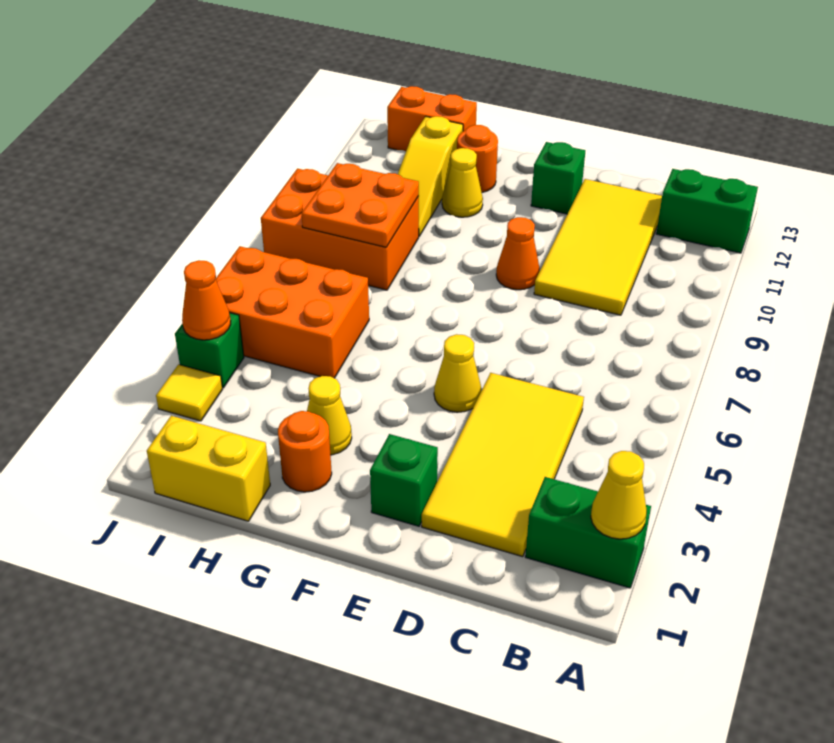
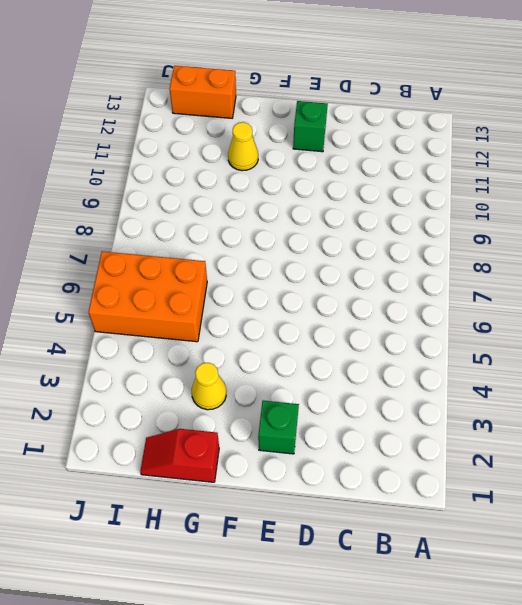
red 1x2 slope [140,429,219,482] -> yellow 1x2 brick [147,416,270,521]
none -> green 1x2 brick [525,477,651,588]
none -> green 1x2 brick [656,169,758,253]
none -> yellow 2x4 tile [422,373,584,557]

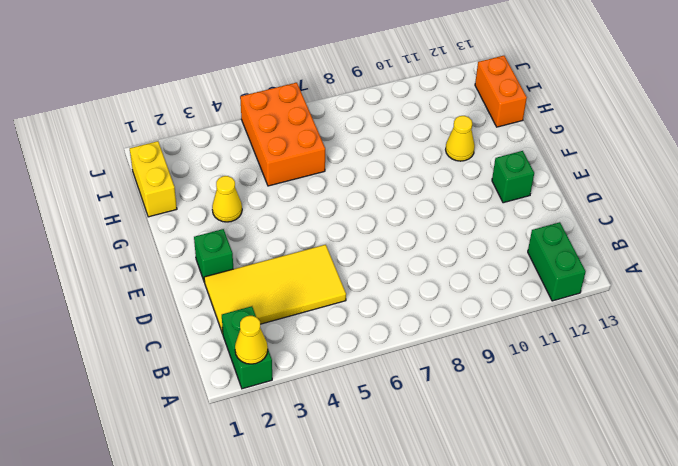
none -> yellow 2x4 tile [534,179,662,315]
none -> yellow 1x1 cone [434,334,481,412]
none -> orange 1x1 cone [496,217,540,290]

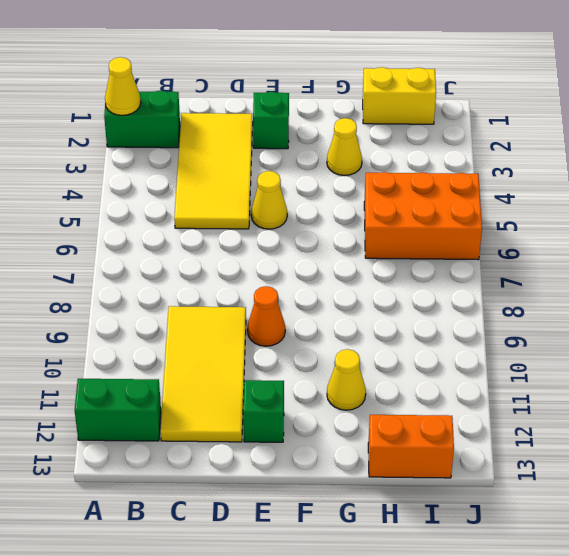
none -> orange 1x1 round brick [278,411,332,492]
none -> orange 1x1 round brick [457,125,498,192]
none -> orange 2x3 brick [261,169,419,290]

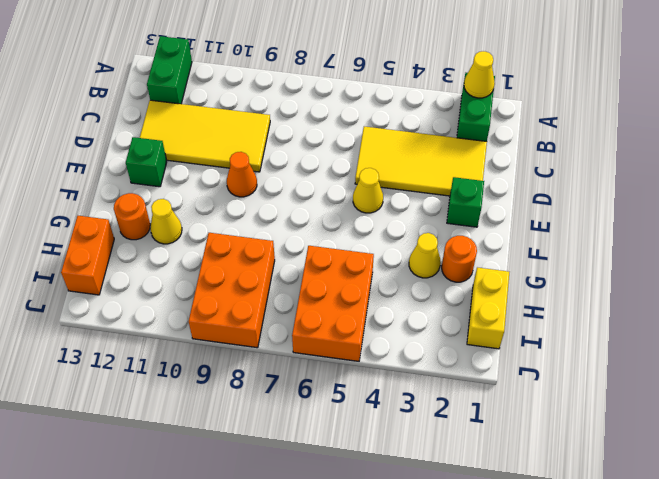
none -> yellow 1x3 slope [398,116,463,236]
none -> yellow 1x1 tile [156,364,222,421]
none -> green 1x1 brick [175,313,244,388]

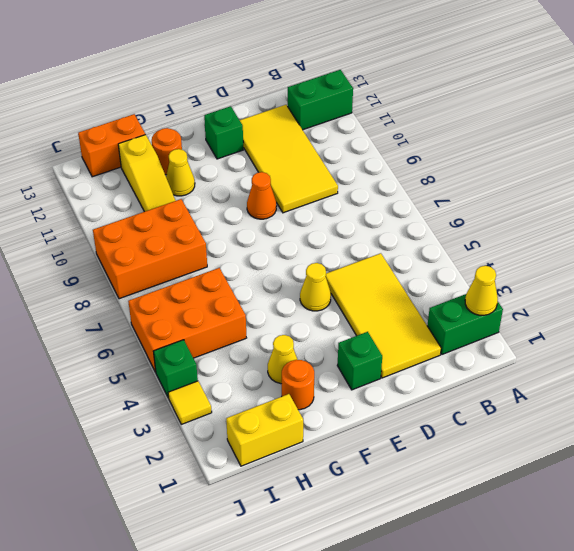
none -> orange 2x2 plate [302,163,419,247]
none -> orange 1x1 cone [182,260,231,340]

